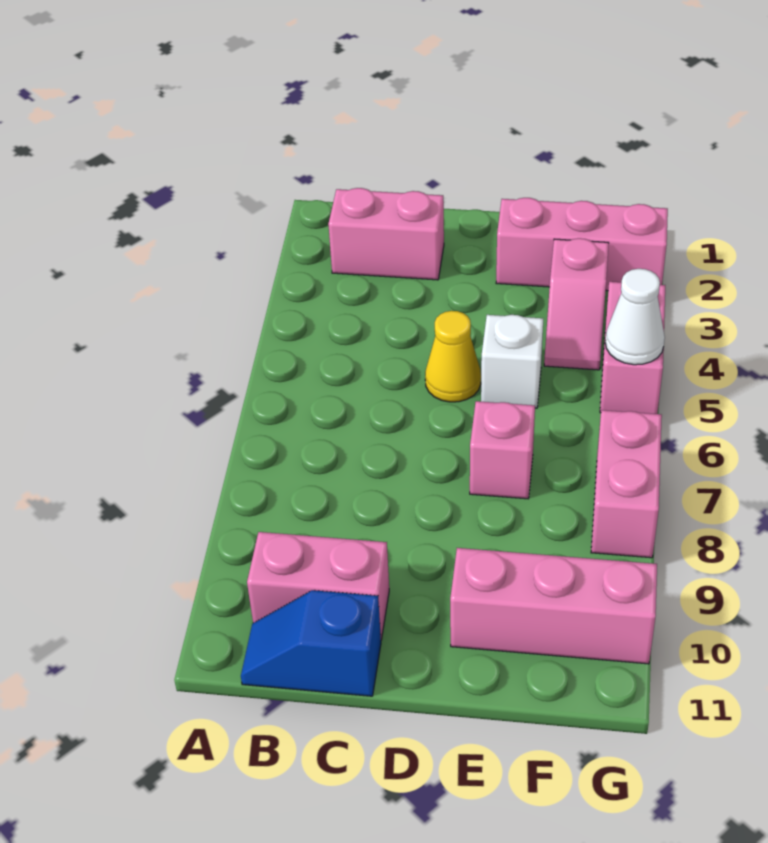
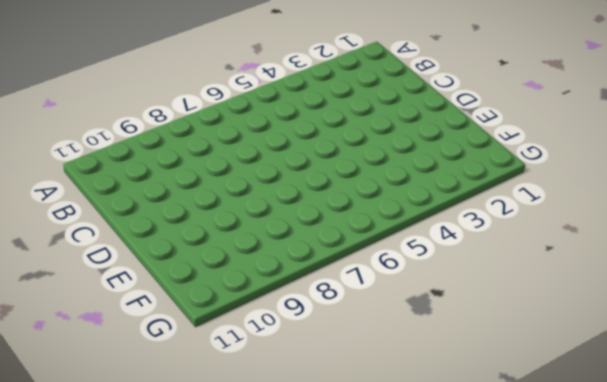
none -> pink 1x2 brick [328,188,444,280]
none -> pink 1x2 brick [247,532,389,640]
none -> blue 1x2 slope [241,590,381,696]

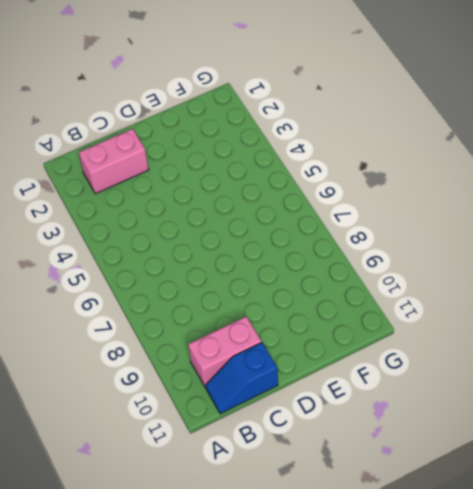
none -> yellow 1x1 cone [425,311,481,402]
none -> pink 1x3 brick [496,198,668,291]
none -> white 1x1 brick [481,315,543,408]

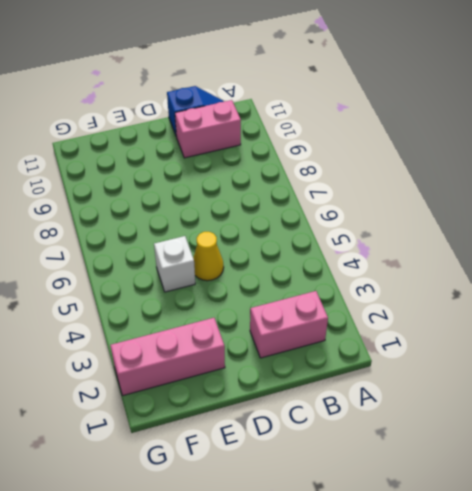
none -> pink 1x1 brick [470,401,535,499]
none -> pink 1x3 brick [450,548,657,664]
none -> pink 1x2 slope [544,238,609,370]

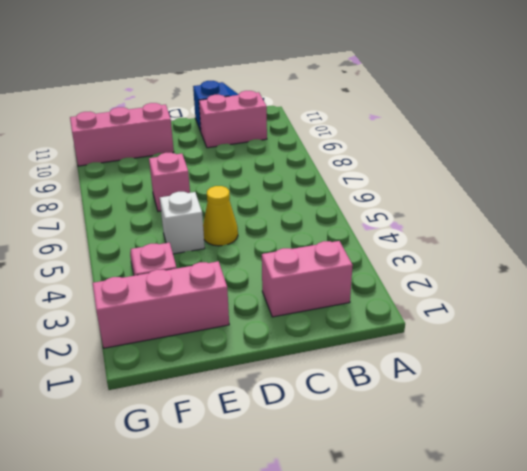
none -> pink 1x2 brick [600,282,665,414]
none -> pink 1x2 brick [591,410,662,558]
none -> white 1x1 cone [605,269,665,365]

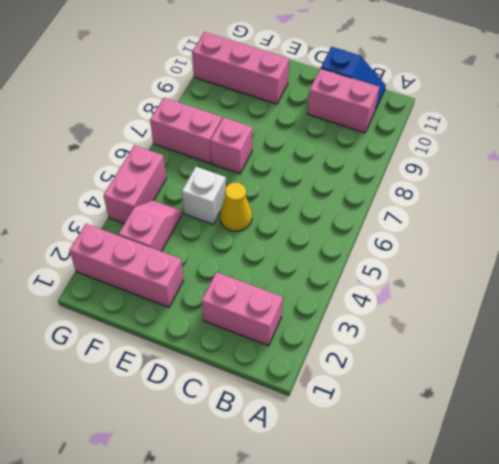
pink 1x2 brick [150,98,222,163] -> pink 1x2 brick turned to [591,410,662,558]
none -> white 1x1 cone [605,269,665,365]

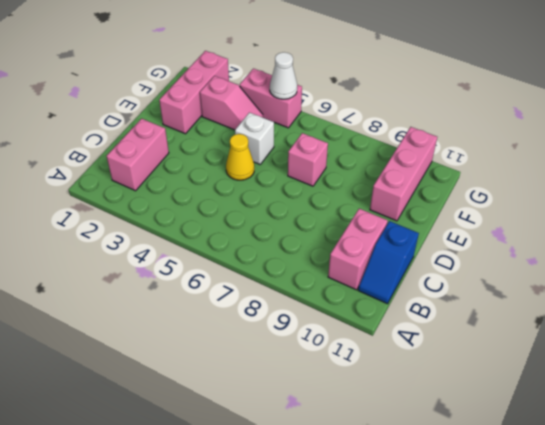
none -> pink 1x2 brick [591,410,662,558]

